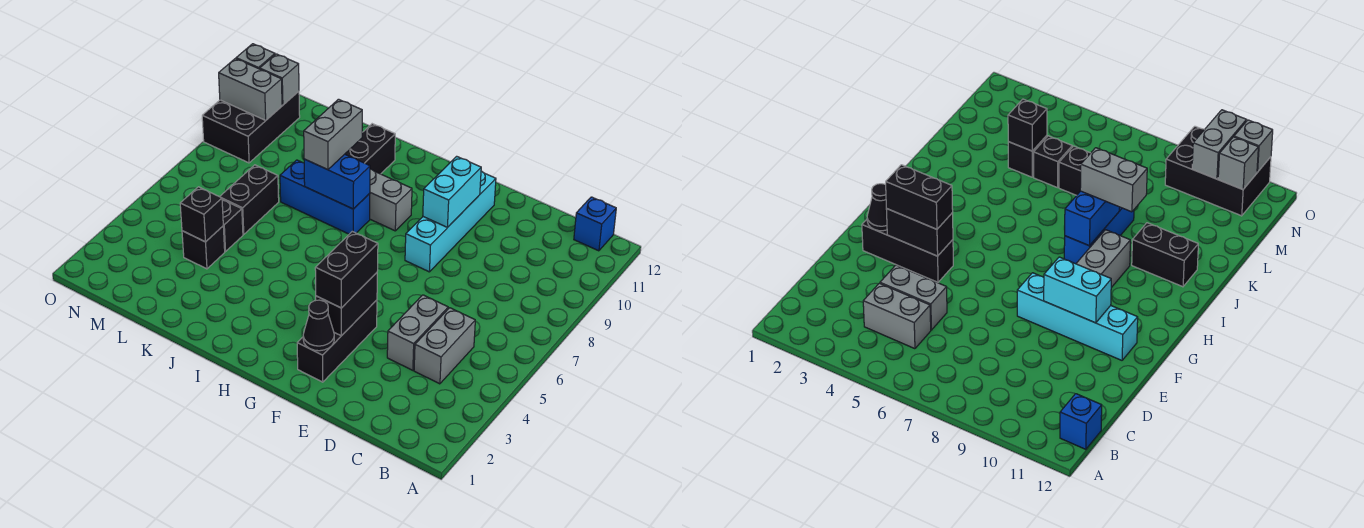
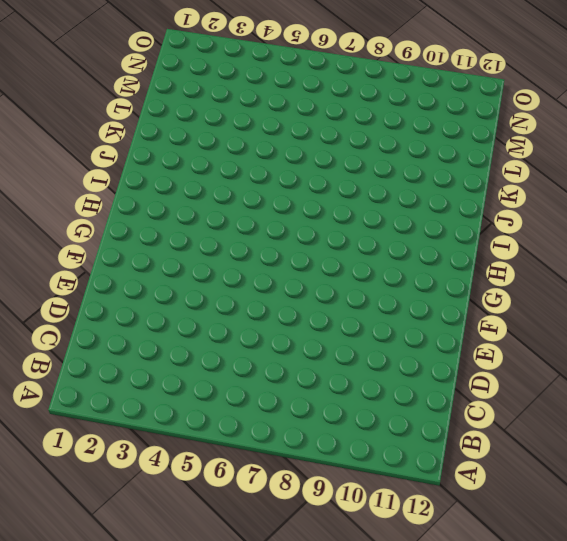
none -> blue 1x1 brick [574,197,616,251]
none -> grey 1x2 brick [414,308,475,384]
none -> grey 1x2 brick [387,295,448,370]

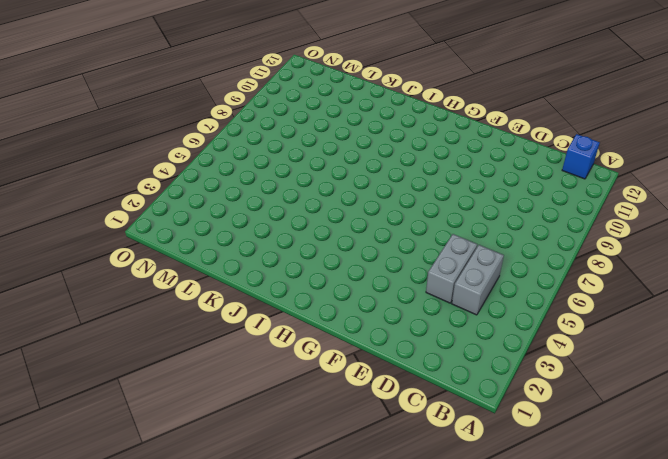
none -> black 1x3 brick [297,300,377,382]
none -> cyan 1x4 brick [405,171,496,272]
none -> grey 1x2 brick [370,169,412,231]

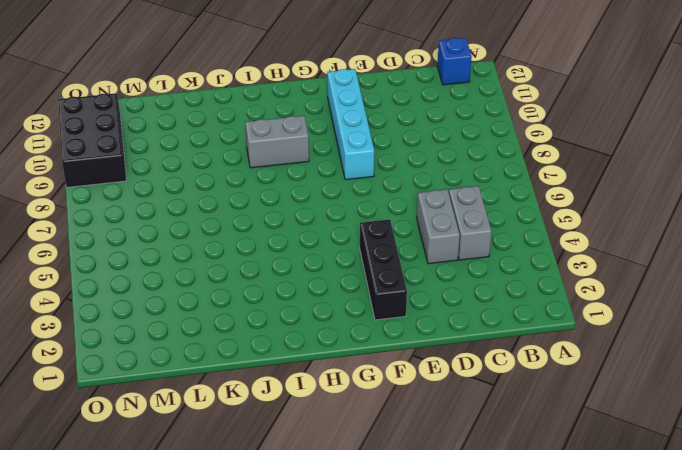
none -> blue 1x3 brick [280,160,370,234]
none -> black 1x2 brick [345,124,395,174]
none -> black 1x1 brick [182,226,225,269]

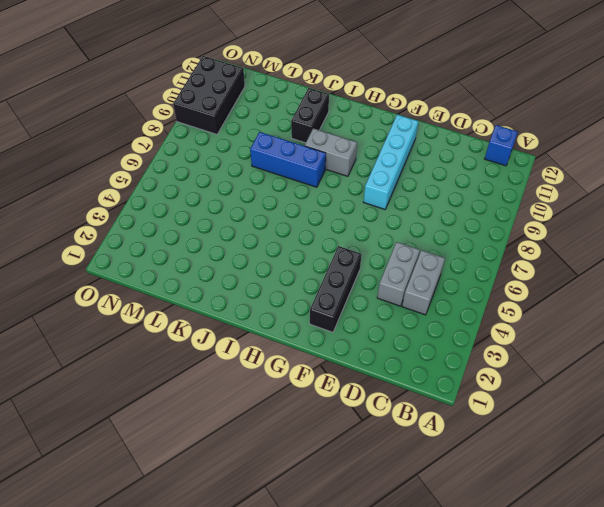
none -> black 1x1 brick [182,226,225,269]
none -> black 1x1 brick [222,200,243,252]
none -> black 1x2 brick [220,165,279,234]

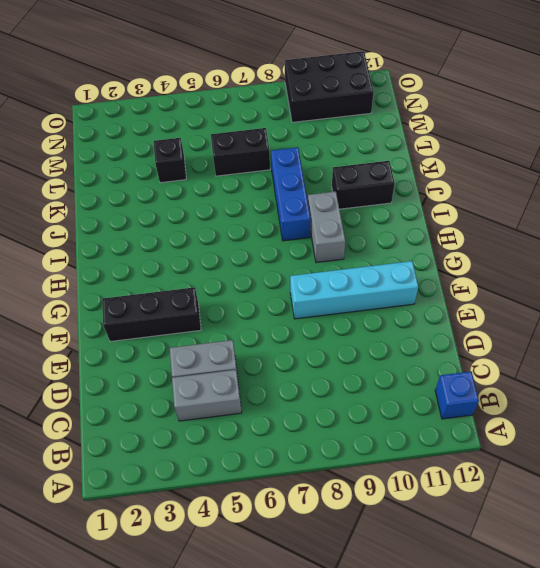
none -> black 1x1 brick [222,200,243,252]
none -> black 1x1 cone [303,300,334,351]
none -> black 1x2 brick [316,273,377,336]

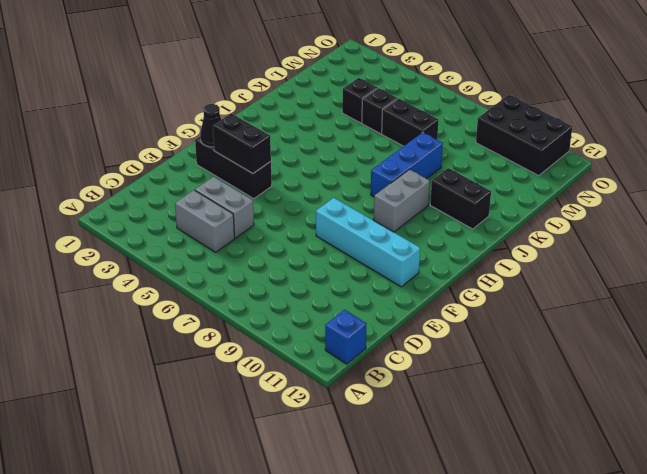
none -> cyan 1x2 brick [423,156,481,228]
none -> blue 1x2 brick [304,154,370,209]
none -> black 1x1 brick [180,187,223,242]

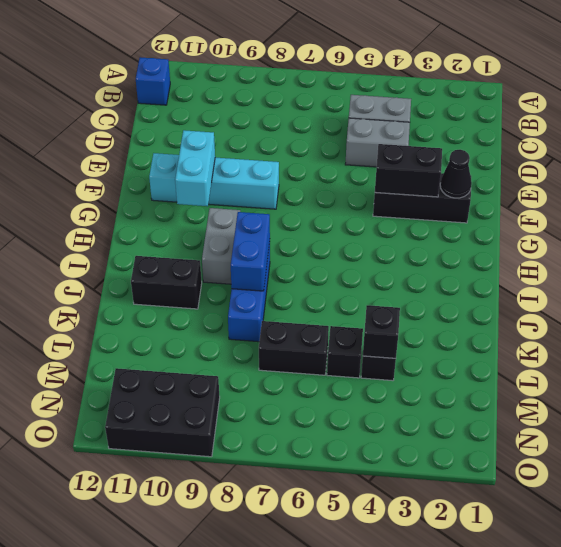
cyan 1x2 brick [175,130,215,206] -> cyan 1x2 brick turned to [423,156,481,228]
none -> grey 1x2 brick [219,59,282,120]
none -> grey 1x1 brick [260,54,299,105]
none -> grey 1x1 brick [236,44,275,69]

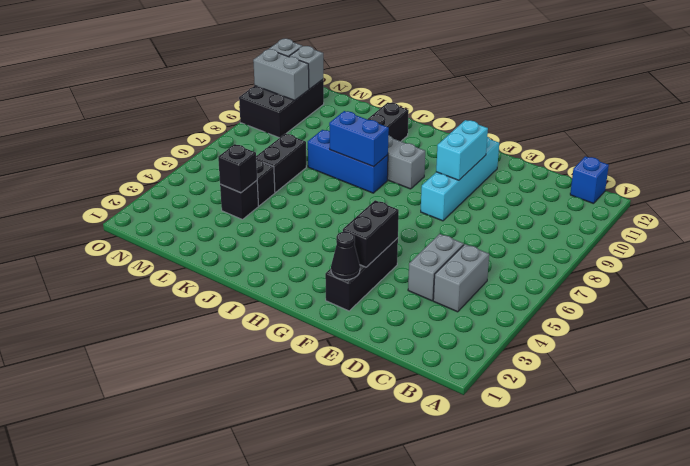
none -> black 1x2 brick [315,231,378,308]
none -> grey 1x2 brick [304,99,362,170]

